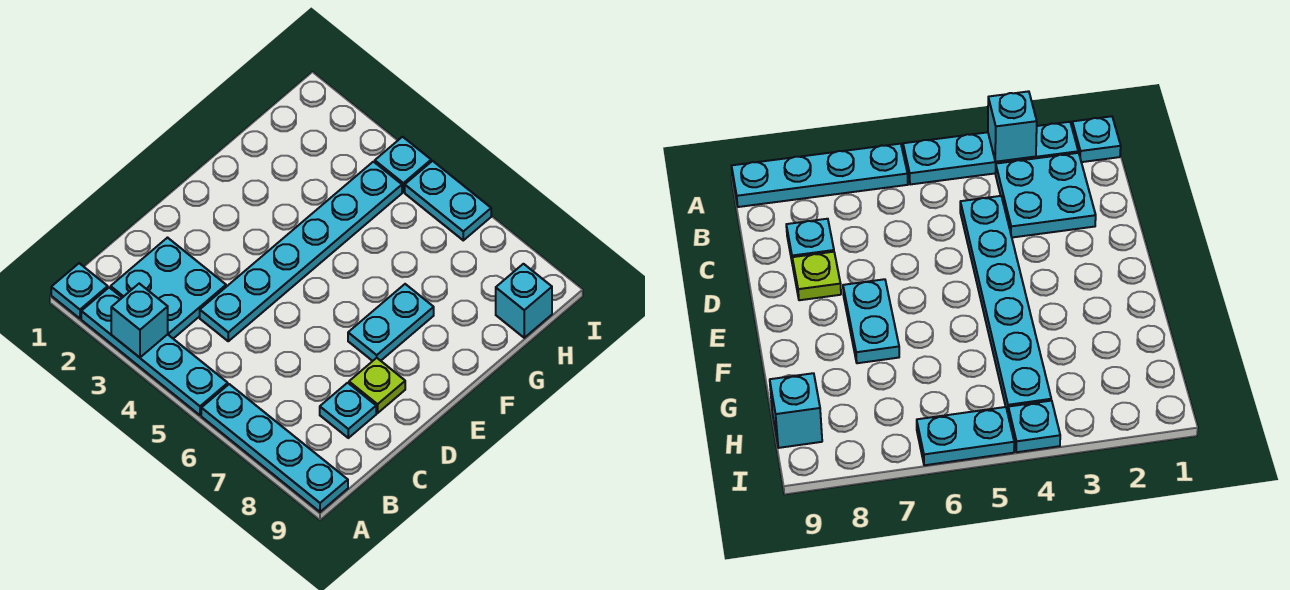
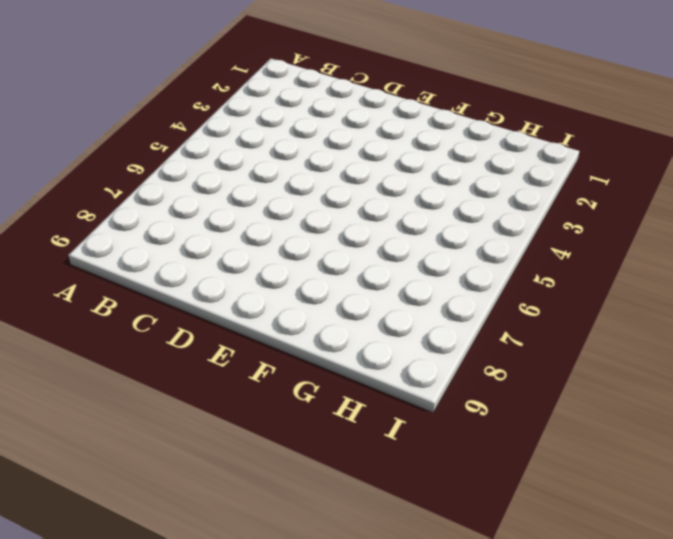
none -> cyan 1x1 plate [51,263,108,318]
none -> cyan 1x4 plate [81,288,228,415]
none -> cyan 1x4 plate [201,384,348,512]

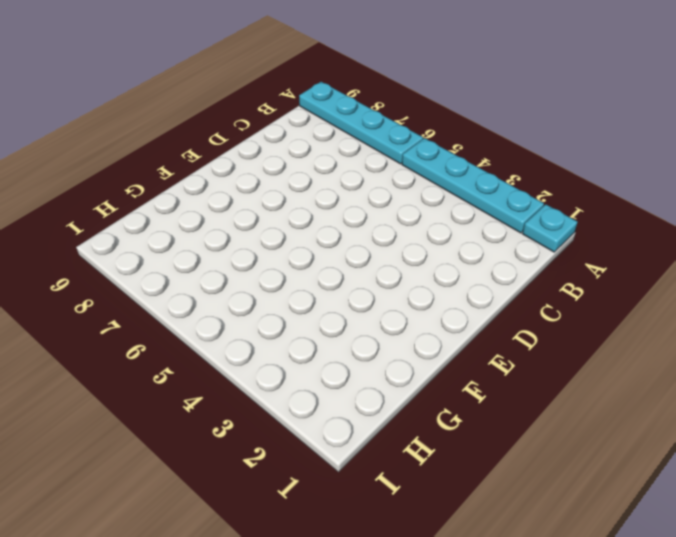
none -> cyan 2x2 plate [111,238,226,339]
none -> cyan 1x6 plate [200,162,402,341]
none -> cyan 1x1 plate [320,383,376,438]

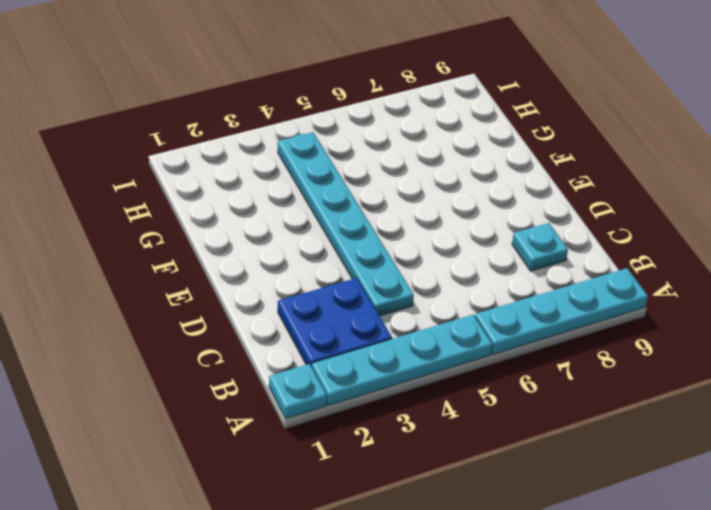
blue 2x2 plate [278,278,392,367] -> cyan 2x2 plate [111,238,226,339]
none -> lime 1x1 plate [349,358,405,413]
none -> cyan 1x2 plate [348,284,434,361]
none -> cyan 1x1 brick [496,264,552,338]

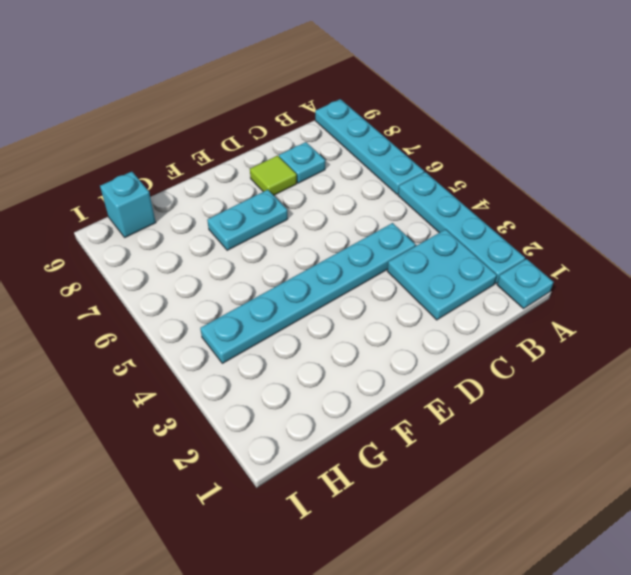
lime 1x1 tile [250,156,297,195] -> lime 1x1 plate [349,358,405,413]
none -> cyan 1x1 plate [375,137,431,192]
none -> cyan 1x2 plate [405,161,491,240]
none -> cyan 1x1 brick [111,284,168,358]

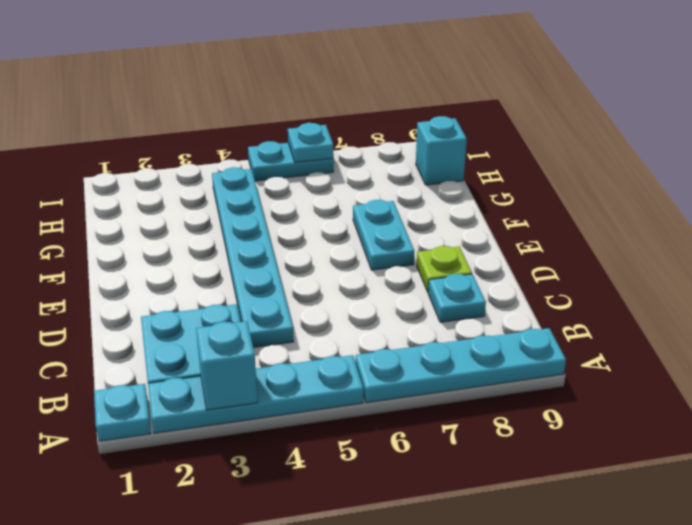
cyan 1x1 plate [288,123,334,163] -> cyan 1x1 plate moved to [375,137,431,192]

